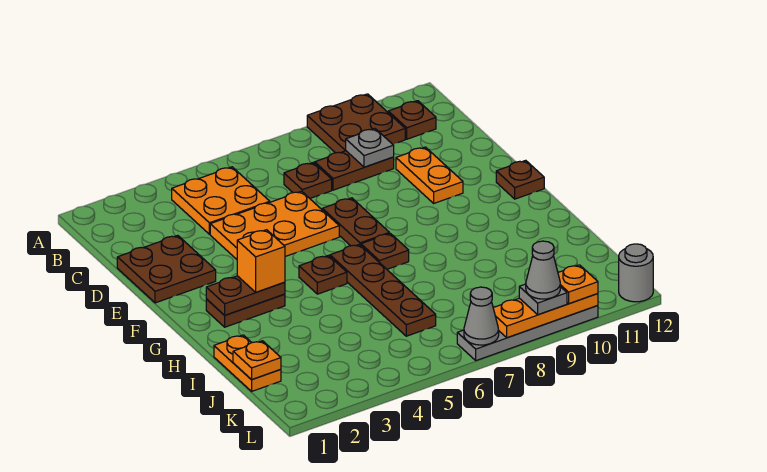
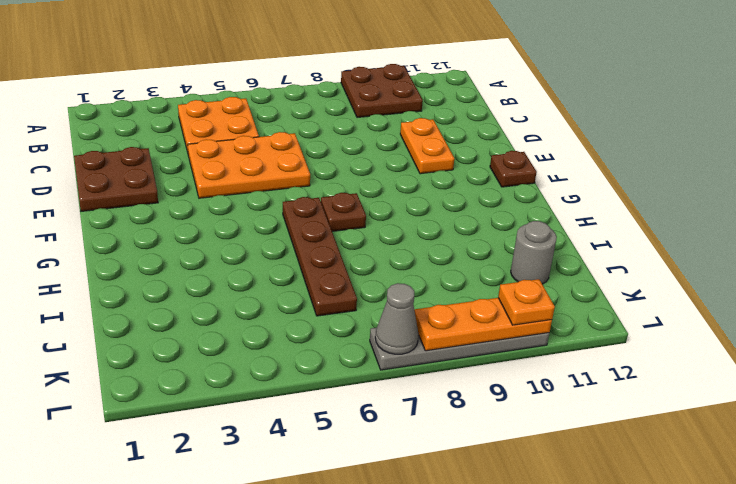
grey 1x1 round brick [511,221,557,284] -> grey 1x1 round brick moved to [619,244,653,302]
none -> brown 1x1 plate [388,101,436,139]
none -> brown 1x1 plate [284,163,332,198]
none -> brown 1x2 plate [315,151,394,190]

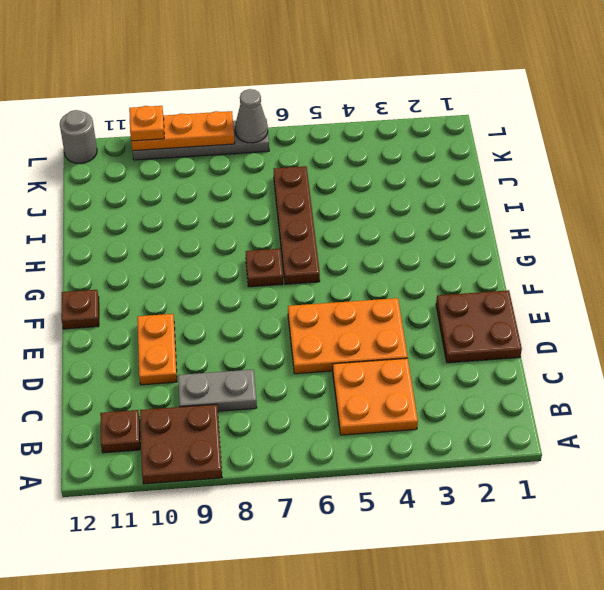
grey 1x2 plate [178,369,257,411] -> brown 1x2 plate [315,151,394,190]
none -> brown 1x1 plate [284,163,332,198]
none -> brown 1x2 plate [322,198,389,246]
none -> brown 1x2 plate [206,294,285,327]

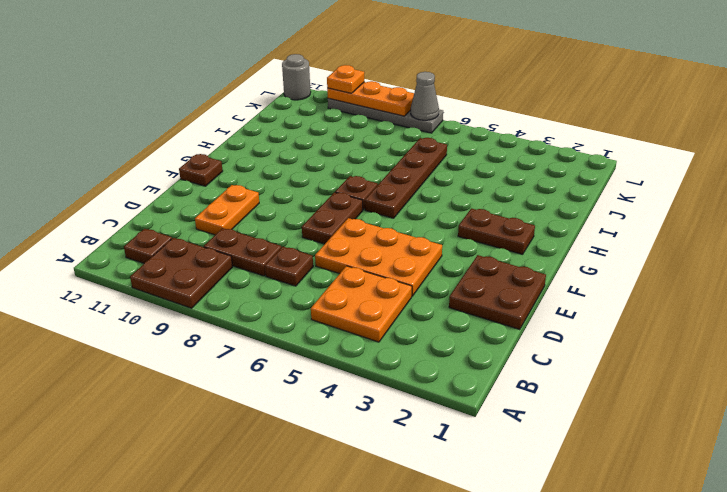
none -> brown 1x1 plate [299,255,347,294]
none -> orange 1x2 plate [214,335,281,391]
none -> grey 1x1 plate [346,129,394,167]

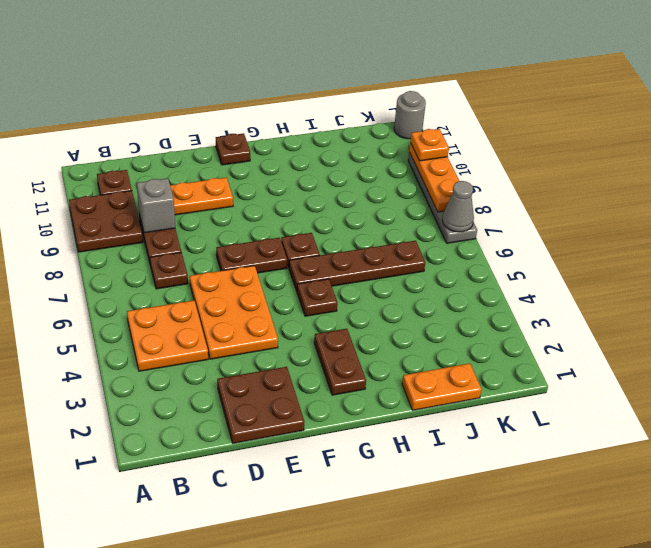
grey 1x1 brick [137,178,175,233] -> grey 1x1 plate [346,129,394,167]
none -> brown 1x2 plate [206,276,285,315]
none -> orange 1x1 plate [233,341,281,380]
none -> orange 1x1 brick [237,230,285,292]

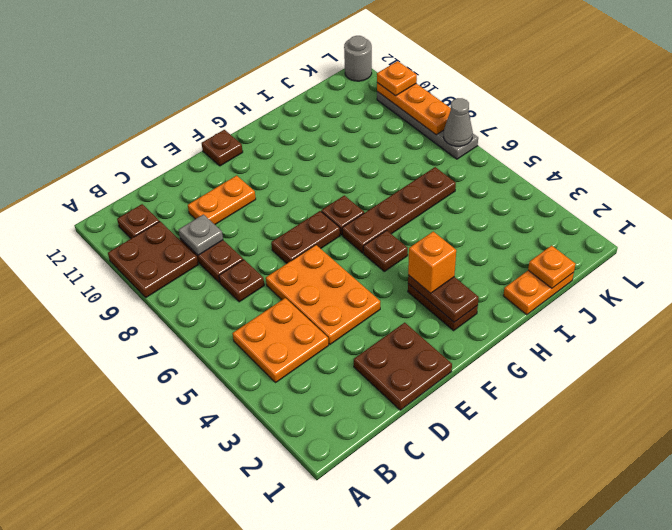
none -> grey 1x1 plate [519,284,567,315]
none -> grey 1x1 cone [526,241,560,299]

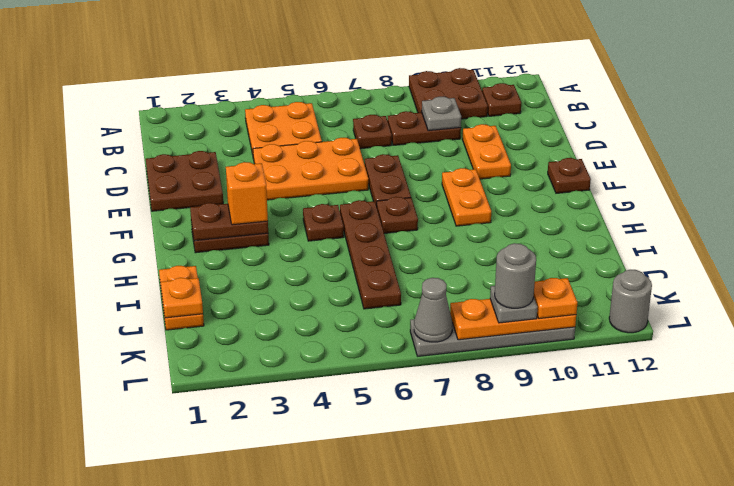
orange 1x2 plate [442,168,491,226] -> none
grey 1x1 round brick [495,243,536,308] -> grey 1x1 cone [526,241,560,299]

